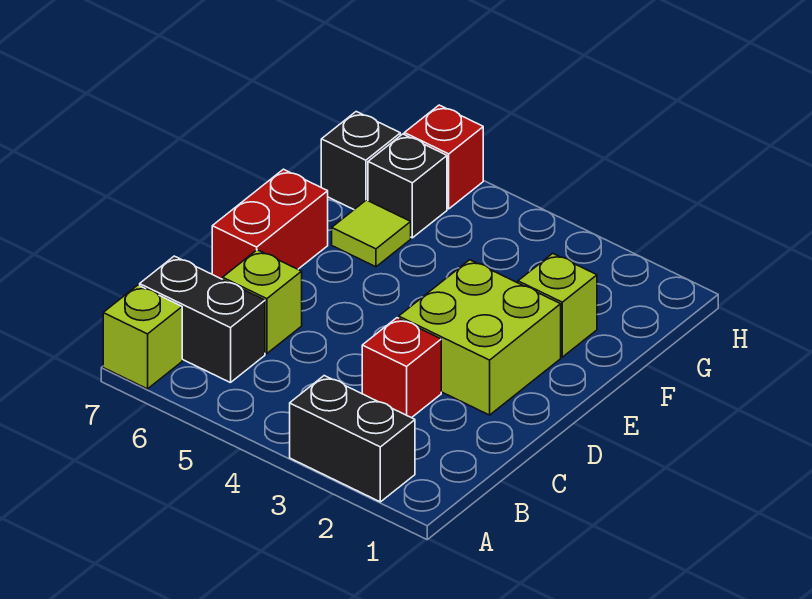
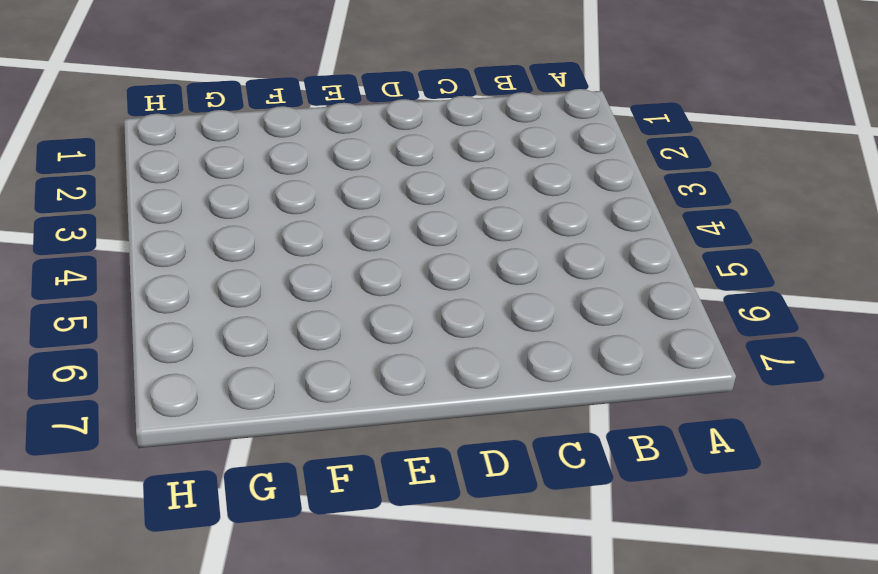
none -> black 1x2 brick [290,376,415,502]
none -> lime 1x1 brick [103,285,182,389]
none -> black 1x2 brick [140,256,265,383]

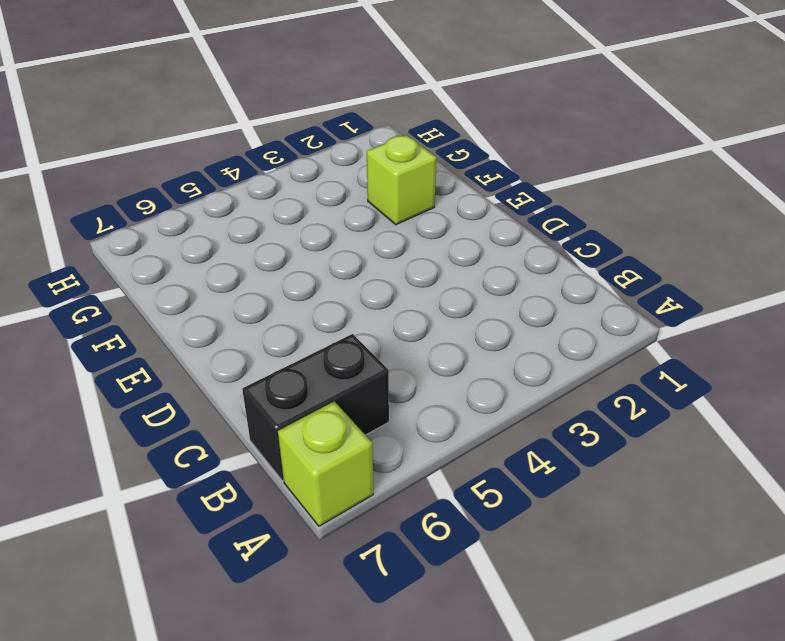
none -> black 1x2 brick [290,376,415,502]
none -> red 1x1 brick [362,318,441,418]
none -> lime 1x1 brick [223,250,302,354]

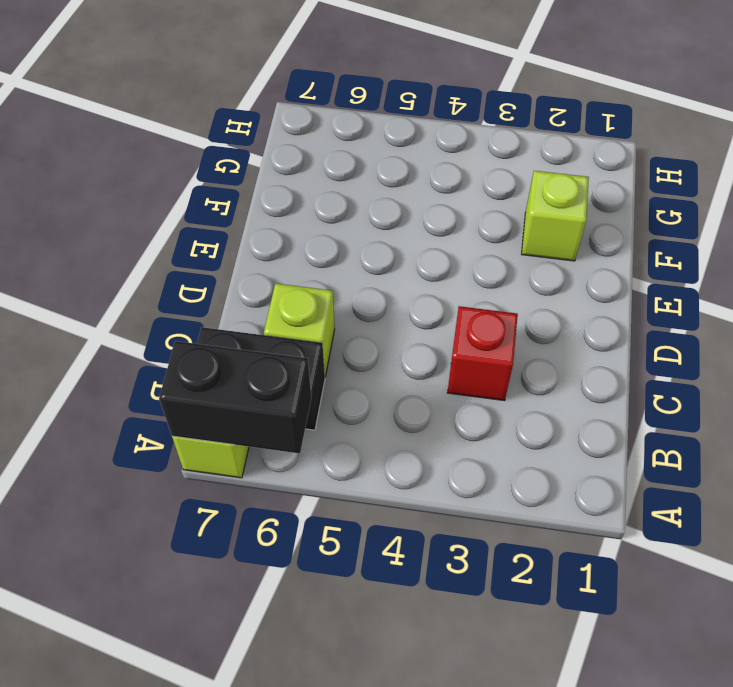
black 1x2 brick [159,341,311,453] -> black 1x2 brick moved to [290,376,415,502]
none -> lime 2x2 brick [399,260,561,415]
none -> red 1x2 brick [212,169,328,279]
none -> lime 1x1 tile [332,200,411,267]

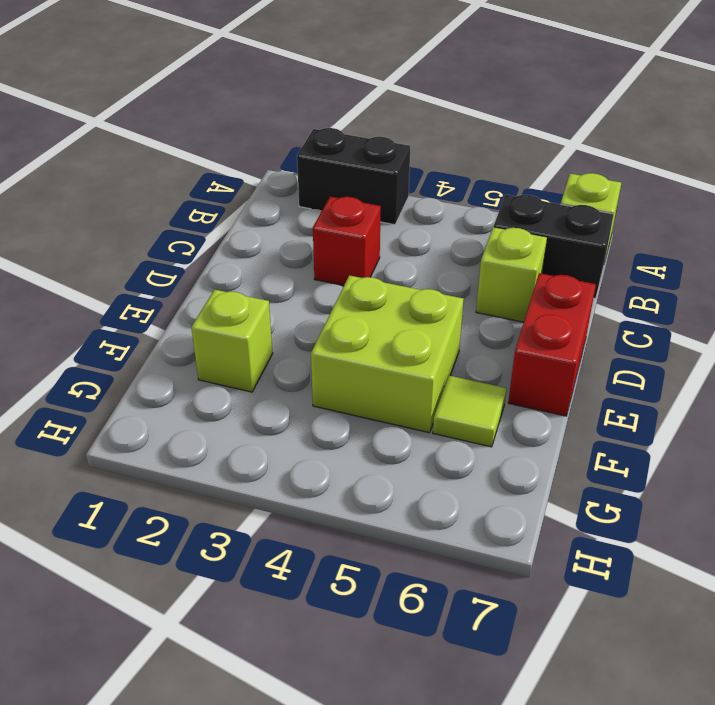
lime 2x2 brick [311,275,463,433] -> lime 2x2 brick moved to [399,260,561,415]
none -> black 1x1 brick [368,134,447,238]
none -> black 1x1 brick [321,112,400,209]
none -> red 1x1 brick [404,105,483,209]

